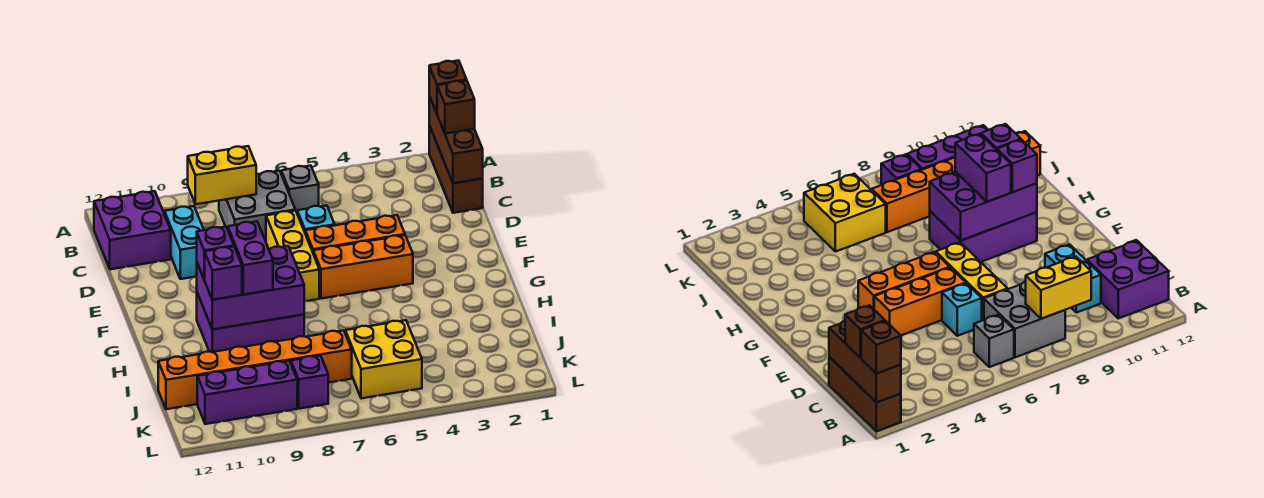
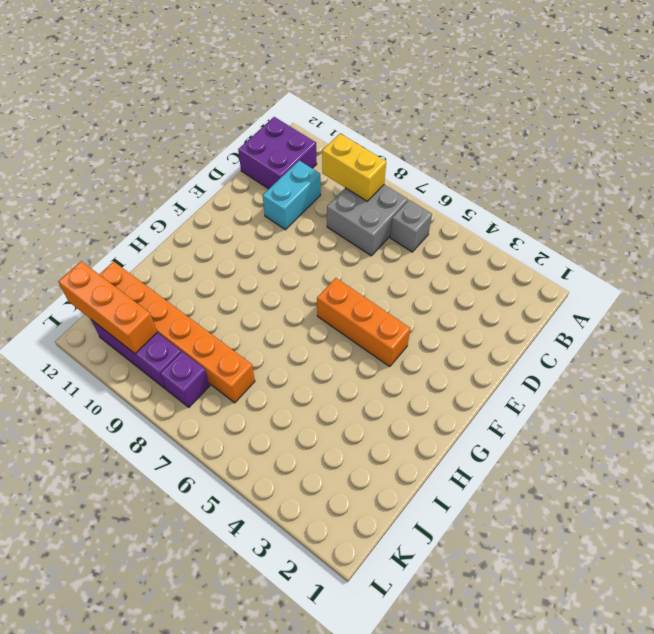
orange 1x3 brick [58,261,157,354] -> orange 1x3 brick moved to [305,215,405,252]
none -> brown 1x3 brick [429,126,483,213]
none -> cyan 1x1 brick [297,205,335,232]
none -> yellow 1x3 brick [266,211,319,301]

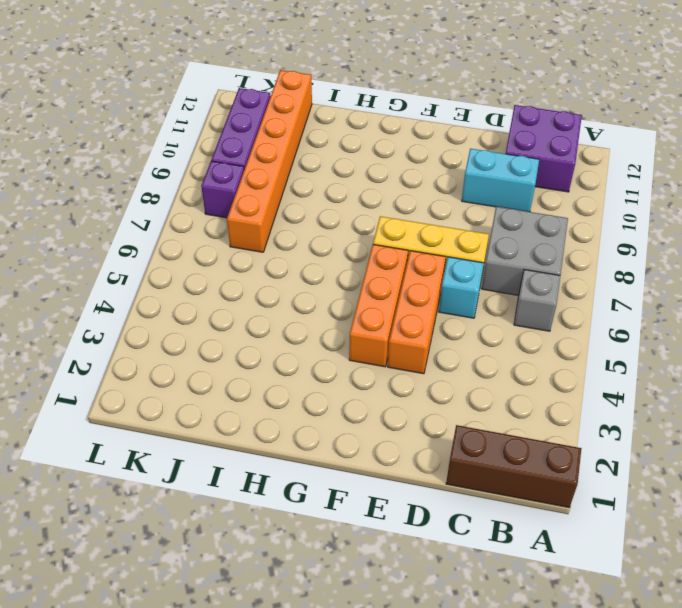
none -> purple 2x3 brick [197,293,304,352]
none -> yellow 2x2 brick [345,320,422,398]
none -> brown 1x3 brick [429,96,483,183]

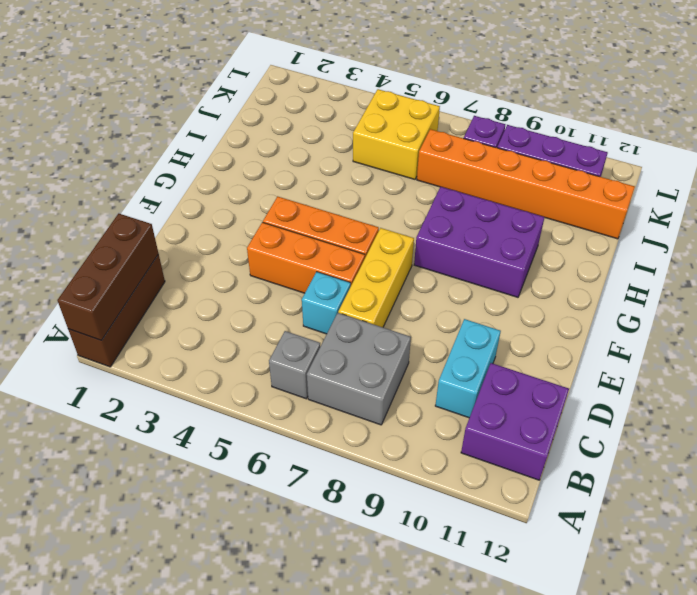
none -> yellow 1x2 brick [188,146,256,204]
none -> purple 2x3 brick [197,246,304,329]
none -> brown 1x1 brick [429,60,466,113]

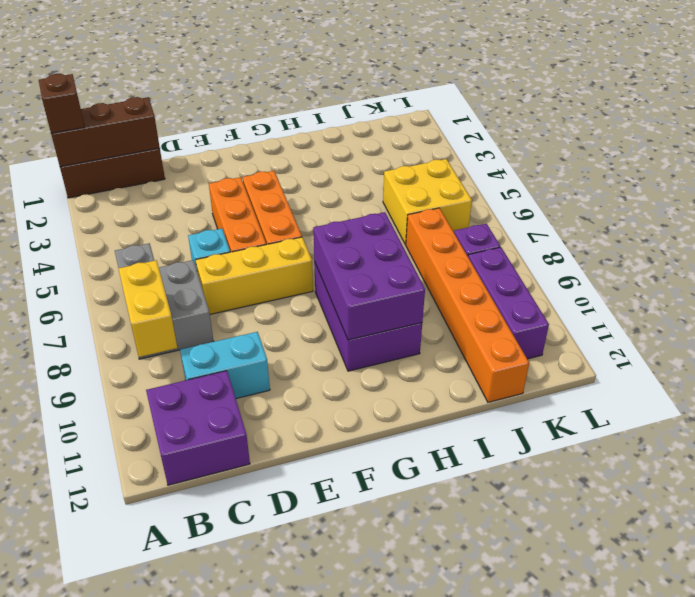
none -> brown 1x1 brick [437,80,475,134]
none -> purple 1x2 brick [228,222,273,295]
none -> purple 1x1 brick [197,227,234,279]

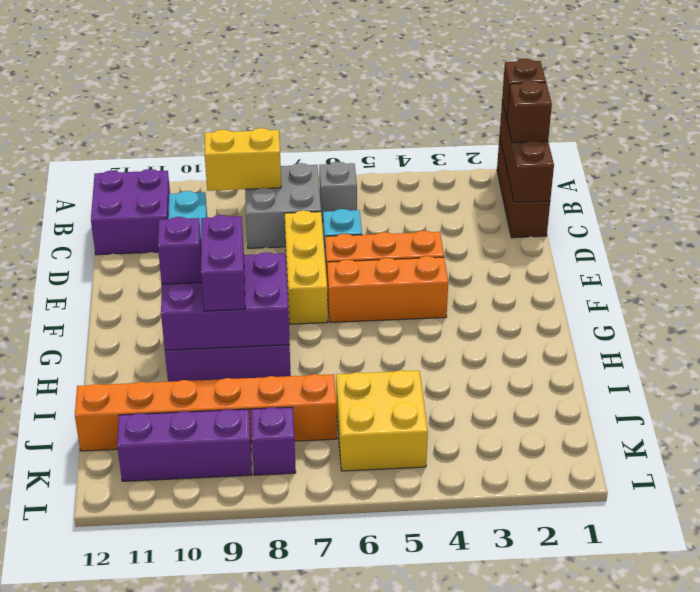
none -> purple 1x1 brick [204,247,242,300]

